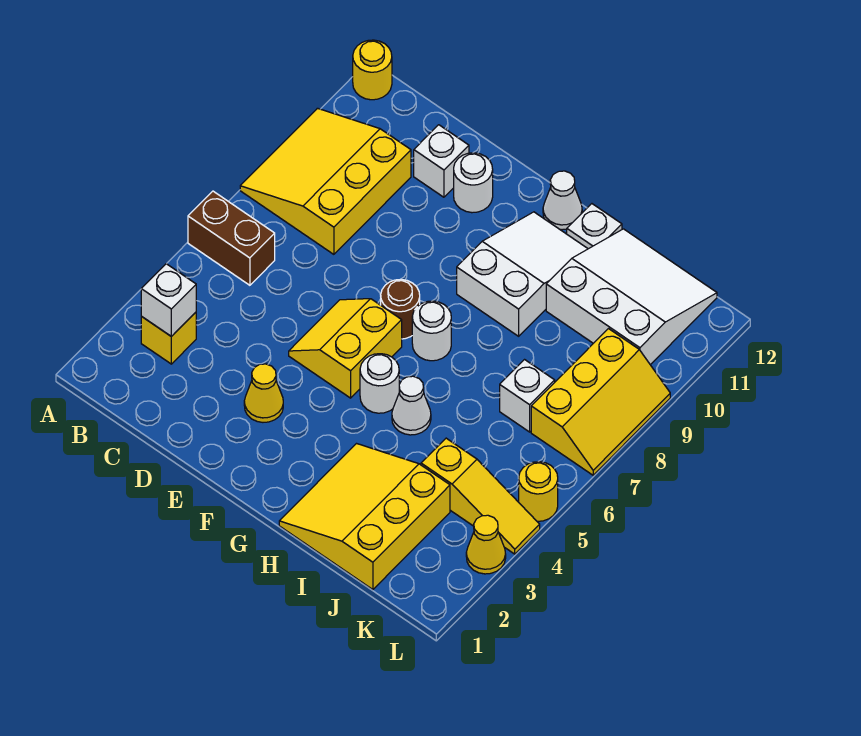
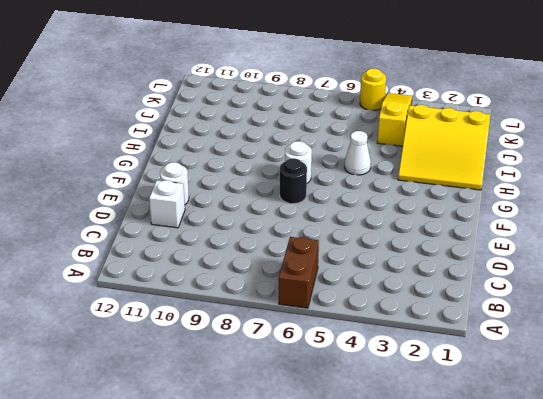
black 1x1 round brick [280,158,307,204] -> brown 1x1 round brick [381,279,420,339]
none -> yellow 3x3 slope [240,108,411,254]
none -> yellow 1x1 round brick [353,40,392,100]
none -> yellow 1x1 brick [141,312,196,364]

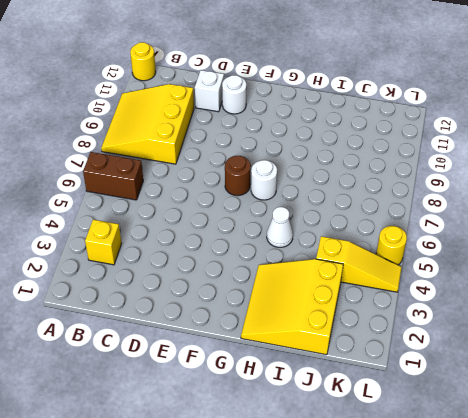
none -> yellow 1x1 cone [244,364,283,422]
none -> yellow 2x2 slope [289,299,402,398]
none -> white 1x1 round brick [360,354,399,413]

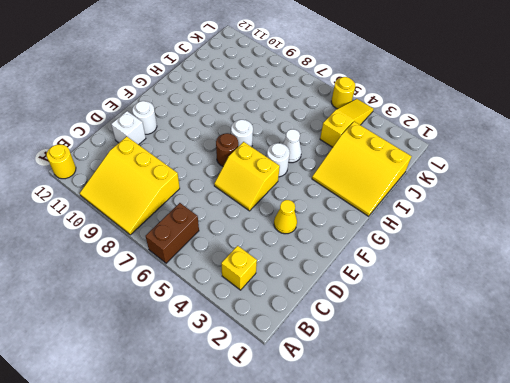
none -> white 2x3 slope [457,212,588,336]
none -> white 1x1 cone [543,171,582,230]
none -> white 1x1 plate [567,204,622,249]

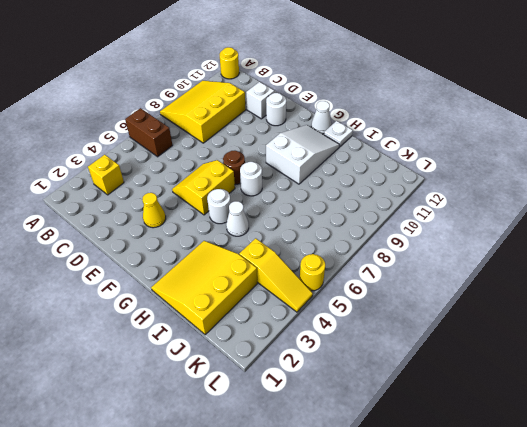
none -> white 3x3 slope [546,229,717,365]
none -> white 1x1 brick [500,360,555,432]
none -> yellow 2x3 slope [531,329,670,475]

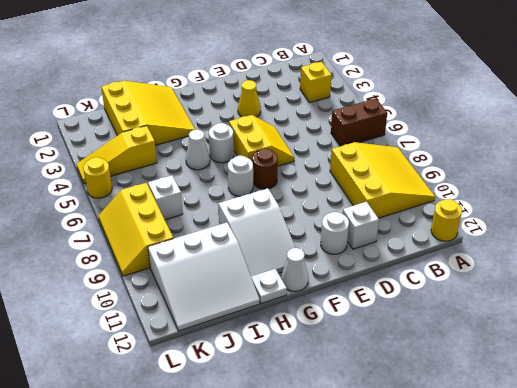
none -> yellow 1x1 cone [466,515,506,574]
none -> white 1x1 brick [141,264,196,337]

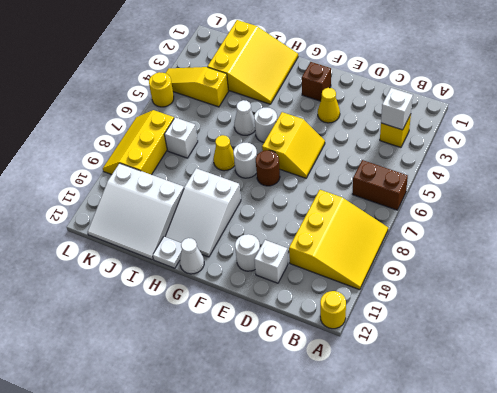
brown 1x1 brick [302,62,331,101] -> none
yellow 1x1 cone [213,135,235,171] -> yellow 1x1 cone moved to [466,515,506,574]

